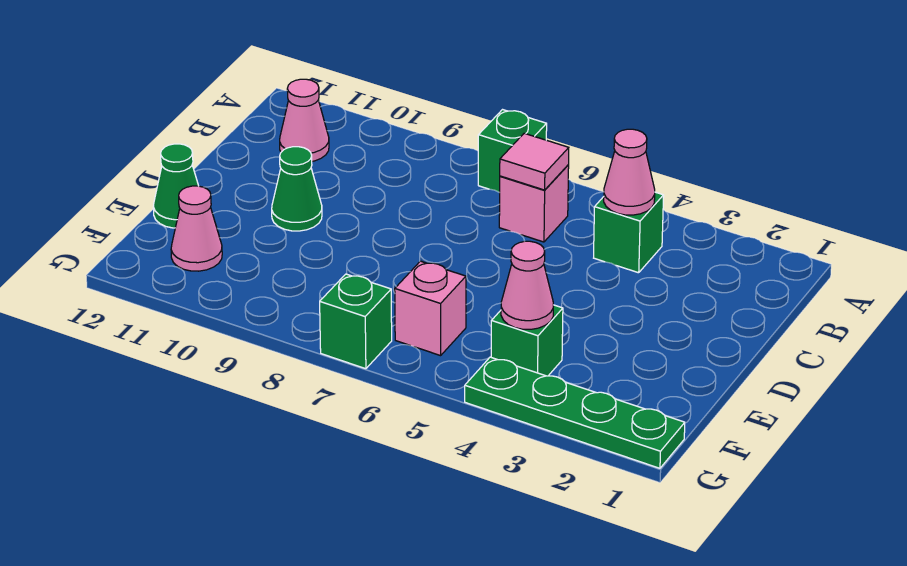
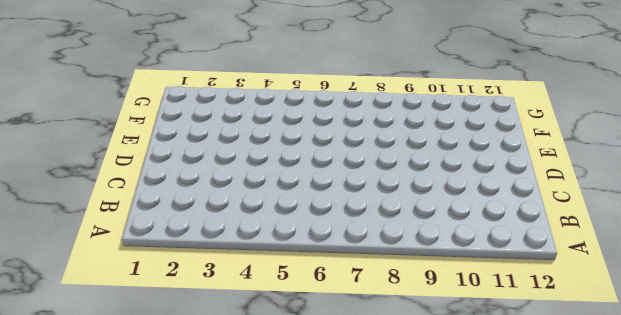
none -> green 1x1 brick [478,110,547,193]
none -> green 1x1 brick [594,192,664,273]
none -> pink 1x1 brick [499,165,569,242]

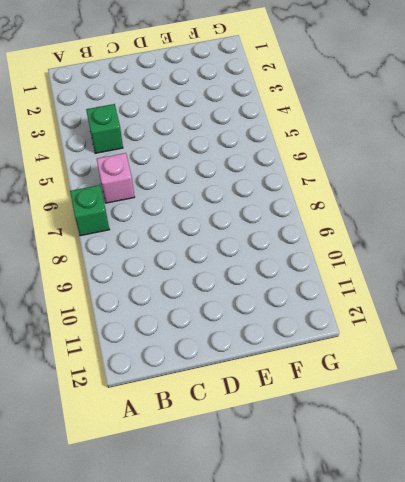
none -> pink 1x1 cone [280,79,329,161]
none -> green 1x1 cone [272,147,322,231]
none -> green 1x1 cone [153,144,198,228]

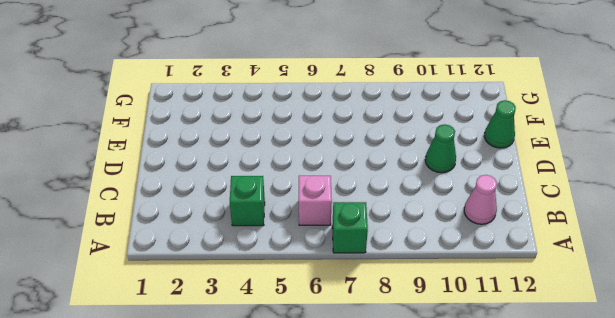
none -> green 1x1 brick [491,305,563,376]
none -> pink 1x1 brick [395,261,466,356]
none -> pink 1x1 cone [171,186,222,271]

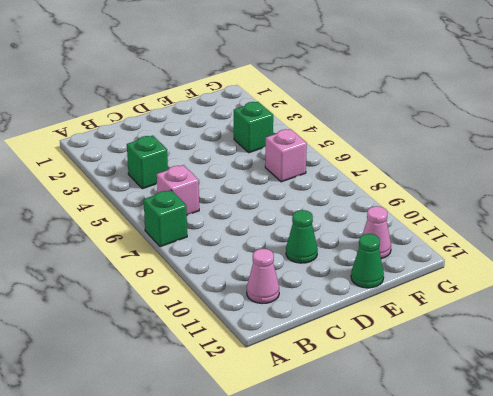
none -> green 1x4 plate [465,357,685,468]
none -> green 1x1 brick [320,274,392,369]
none -> pink 1x1 cone [604,129,655,215]

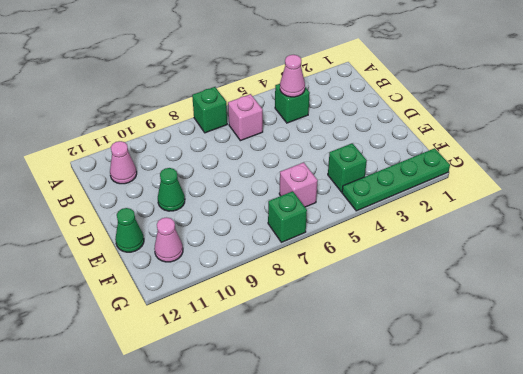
none -> pink 1x1 tile [500,133,569,190]
none -> pink 1x1 cone [501,241,553,329]

